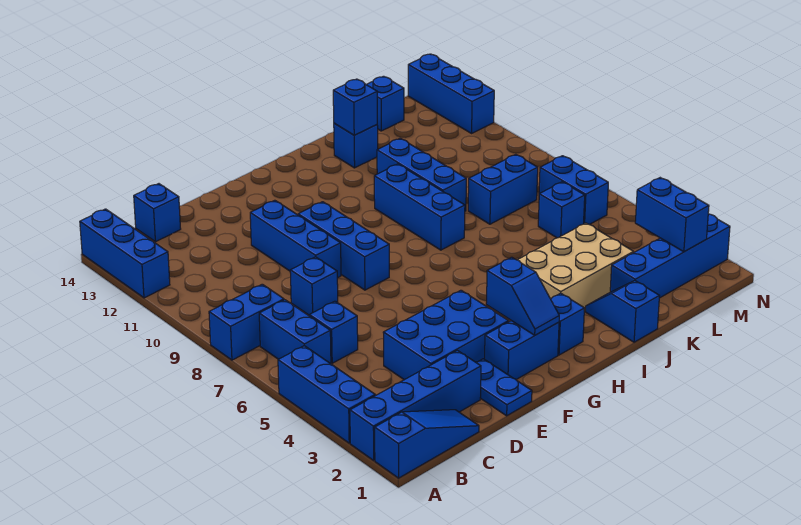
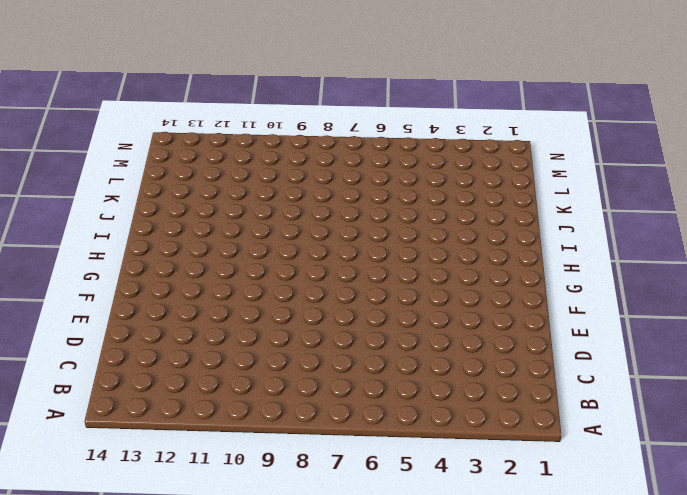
none -> blue 1x3 slope [375,410,479,478]
none -> blue 1x4 brick [350,350,481,460]
none -> blue 1x3 brick [278,346,375,443]

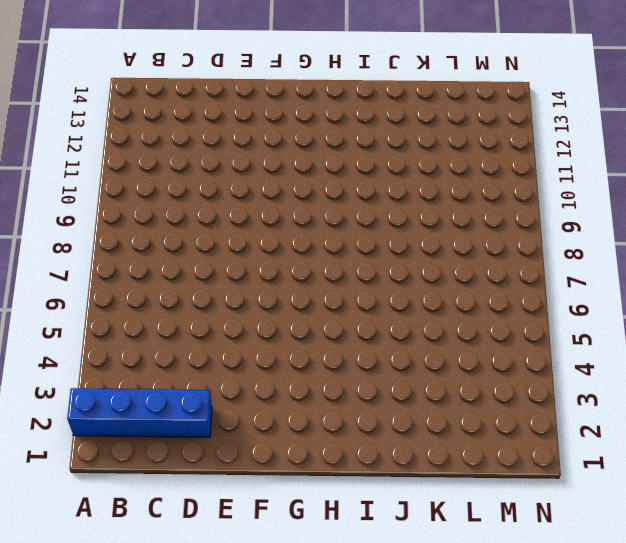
none -> blue 1x3 slope [375,410,479,478]
none -> blue 1x3 brick [278,346,375,443]
none -> blue 1x2 brick [209,284,284,360]

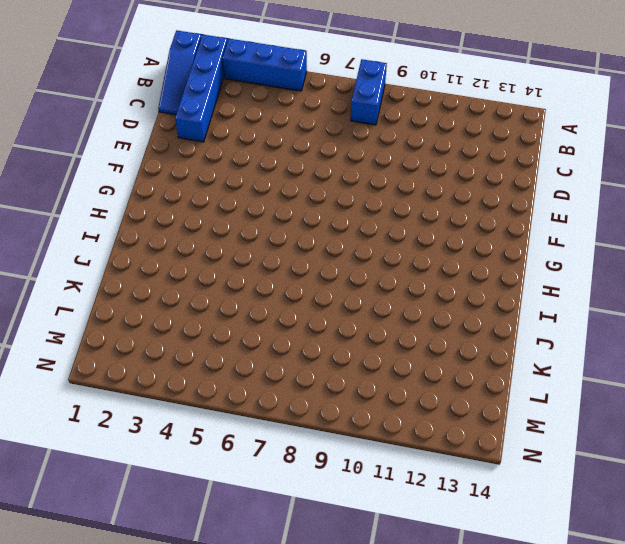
none -> blue 1x3 brick [80,209,170,298]
none -> blue 1x2 brick [259,300,331,364]
none -> blue 1x1 brick [309,301,358,363]

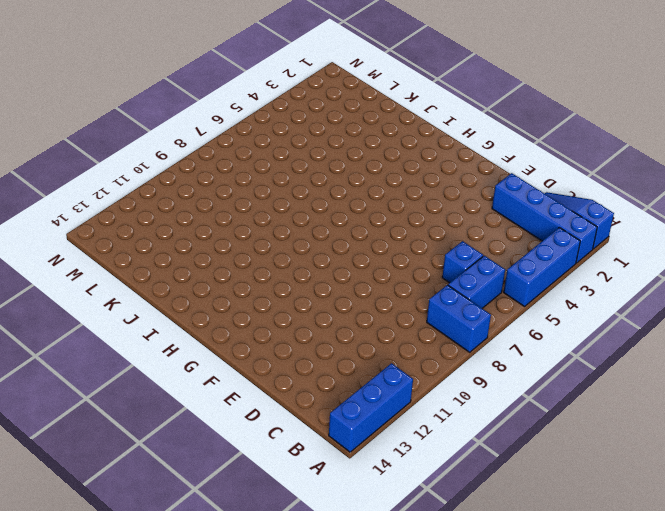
none -> blue 1x1 brick [134,184,181,242]
none -> blue 2x3 brick [383,290,509,380]
none -> blue 1x1 brick [290,257,338,315]

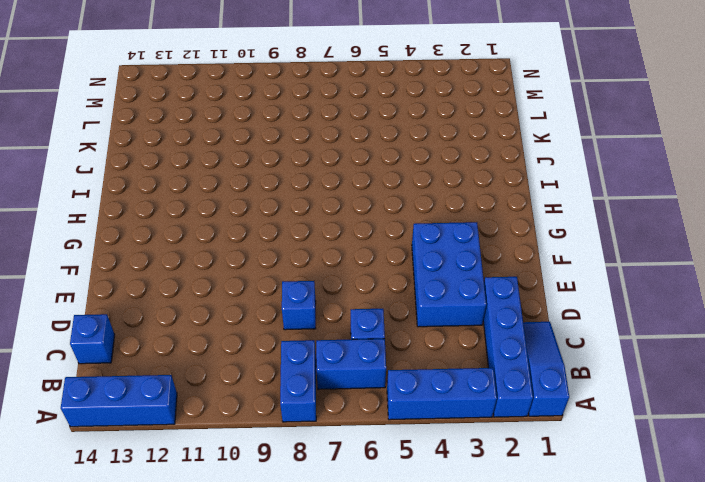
none -> blue 1x2 plate [476,359,532,416]
none -> blue 1x3 brick [250,200,341,278]
none -> blue 1x2 brick [485,321,559,379]

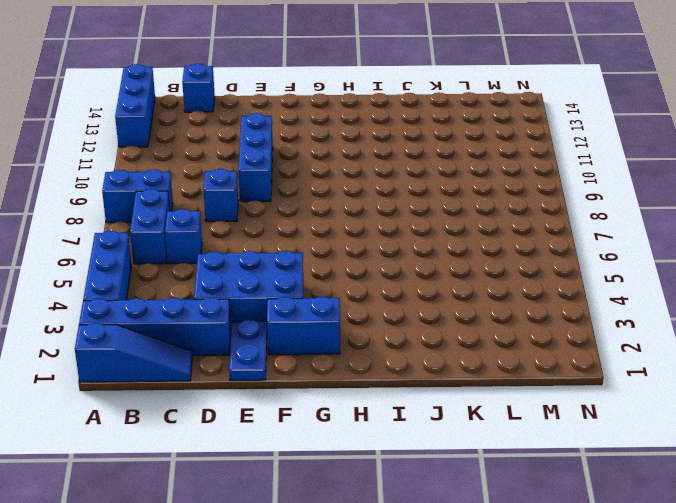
none -> blue 1x3 brick [298,202,389,290]
none -> blue 1x1 brick [551,293,584,355]
none -> tan 2x3 brick [518,223,634,311]

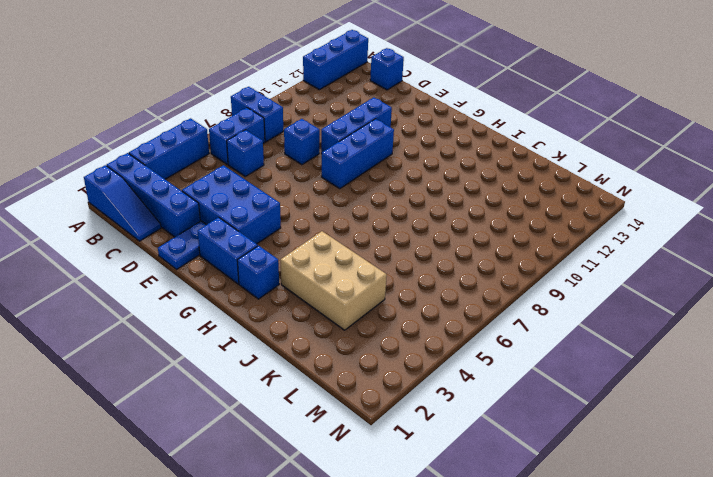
none -> blue 1x3 brick [374,164,465,250]
none -> blue 1x2 slope [585,281,659,342]
none -> blue 1x3 brick [377,138,466,211]

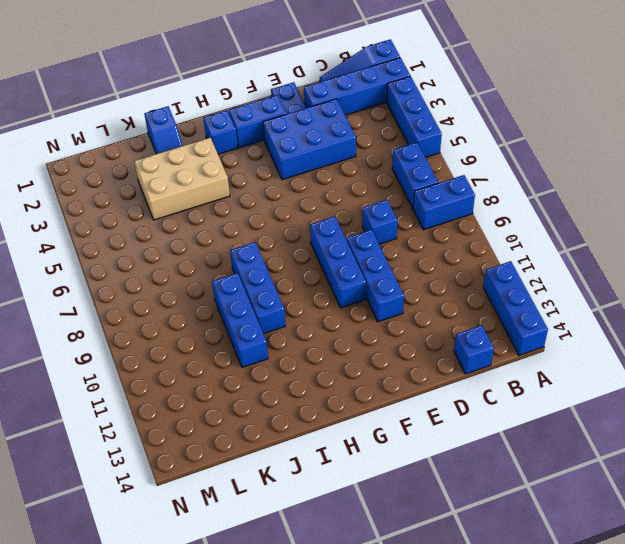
none -> blue 1x1 brick [309,301,358,363]
none -> blue 1x1 brick [334,123,378,168]
none -> blue 1x4 brick [610,214,730,298]

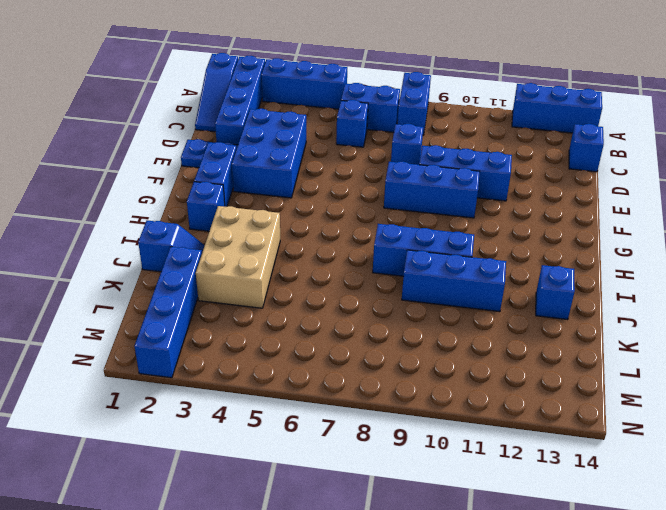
none -> blue 1x2 brick [468,154,538,224]
none -> blue 1x1 brick [538,182,585,238]
none -> blue 1x1 brick [366,76,404,131]

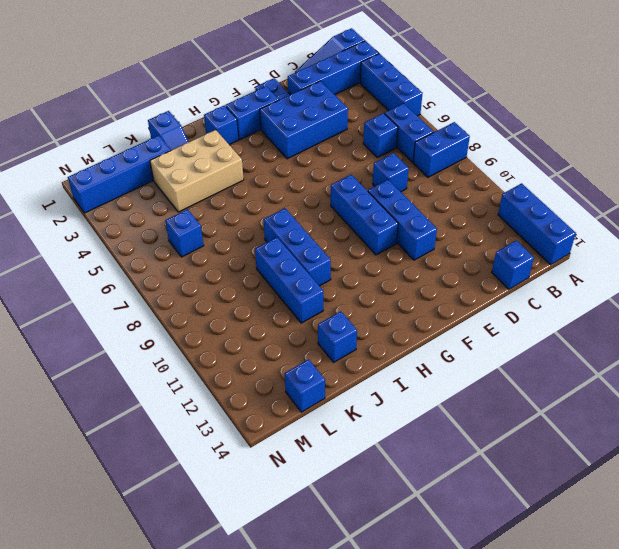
none -> blue 1x2 brick [468,154,538,224]
none -> blue 1x2 brick [539,156,608,225]
none -> blue 1x3 brick [408,54,494,133]

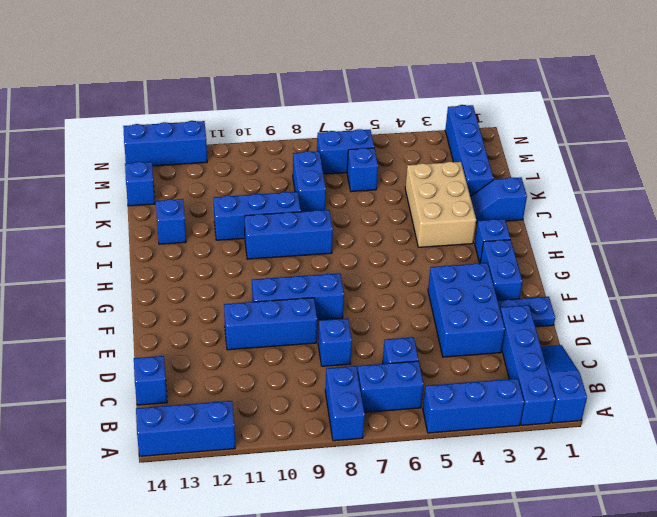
none -> blue 1x2 slope [486,257,559,335]
none -> blue 1x1 brick [333,79,377,135]
none -> blue 1x2 brick [635,178,709,252]

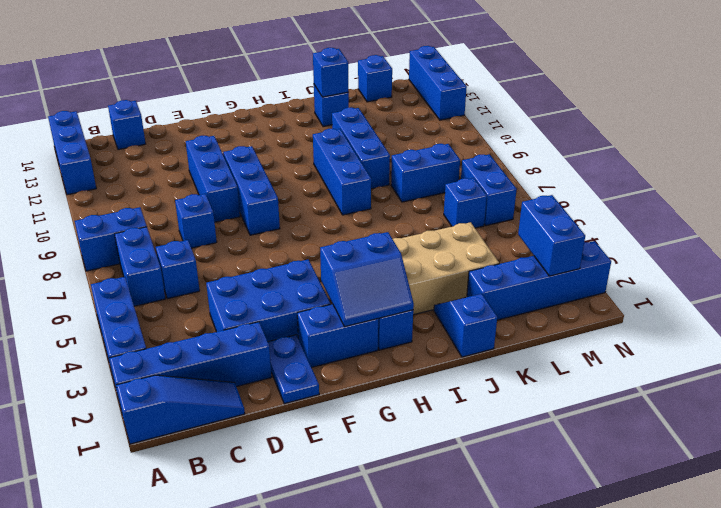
blue 2x2 slope [320,232,414,327] -> blue 1x2 slope [486,257,559,335]

